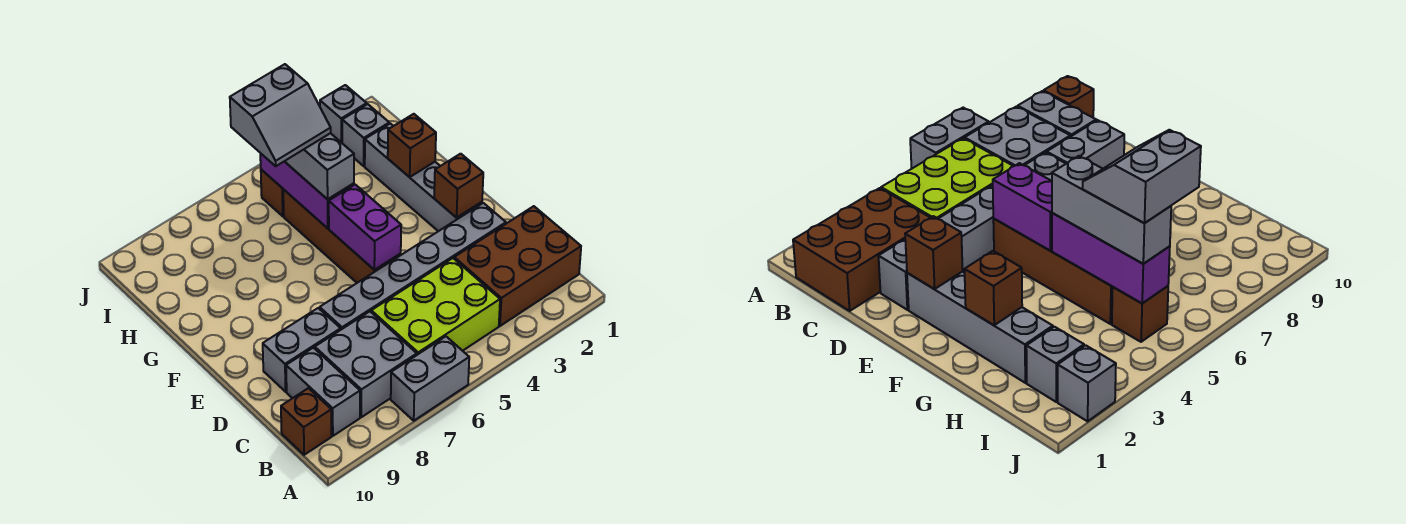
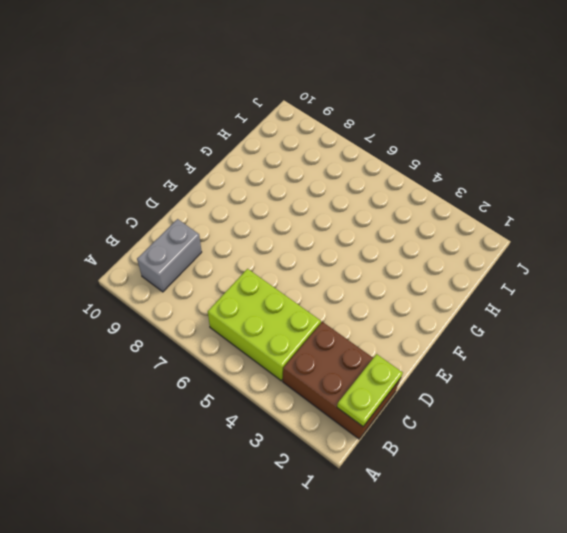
lime 1x2 plate [337,354,403,426] -> none
none -> grey 1x2 brick [391,336,469,421]
none -> grey 2x2 brick [315,312,417,417]
none -> brown 1x1 brick [281,388,332,455]

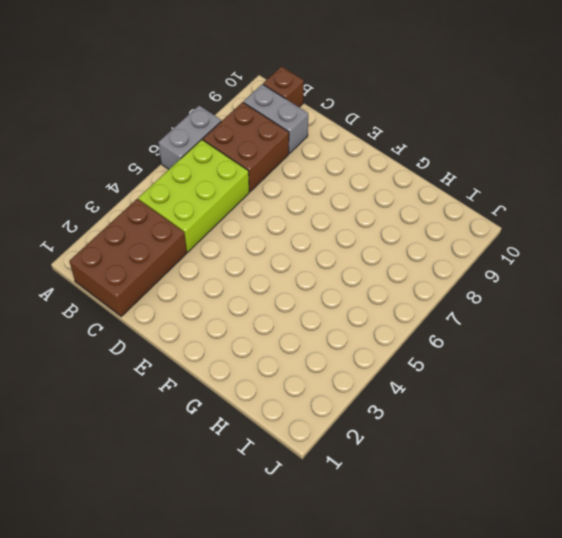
brown 2x2 brick [203,102,289,192] -> grey 2x2 brick [315,312,417,417]
none -> grey 1x6 brick [320,203,506,329]
none -> grey 1x2 brick [263,308,341,392]
none -> grey 1x4 brick [365,123,482,231]

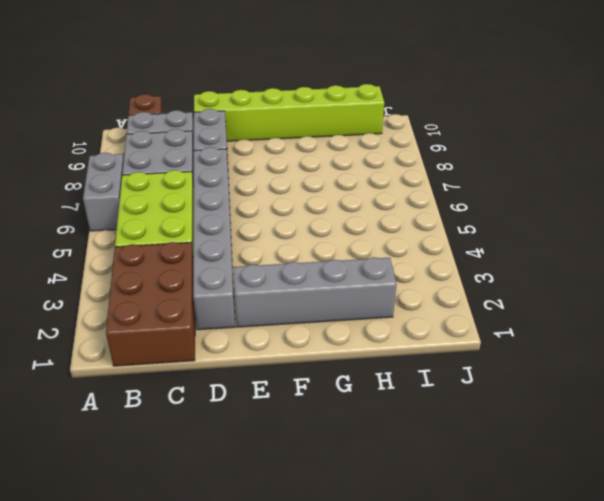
lime 1x6 brick [194,84,384,141] -> none
none -> brown 1x4 brick [283,189,401,283]
none -> grey 1x1 brick [342,104,389,166]
none -> brown 1x1 brick [261,170,284,216]

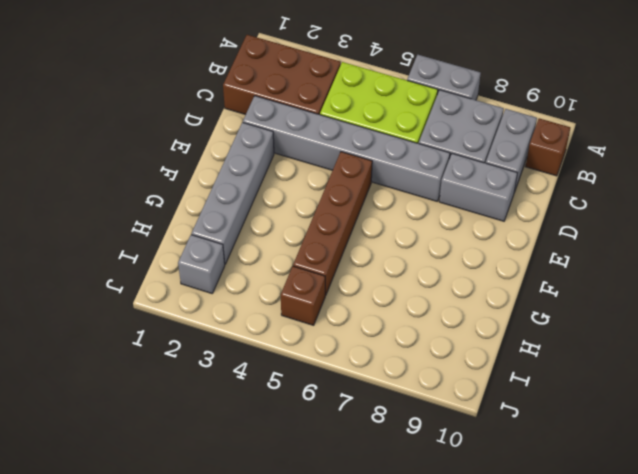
none -> grey 1x1 brick [320,85,367,143]
none -> brown 1x1 brick [434,154,483,218]
none -> purple 1x2 brick [329,185,401,270]

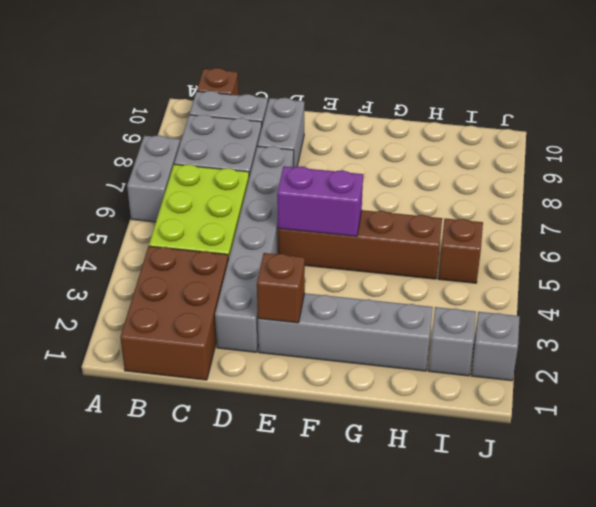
none -> brown 1x1 brick [388,114,436,177]
none -> purple 1x3 brick [260,153,354,228]
none -> grey 1x3 brick [285,133,354,199]

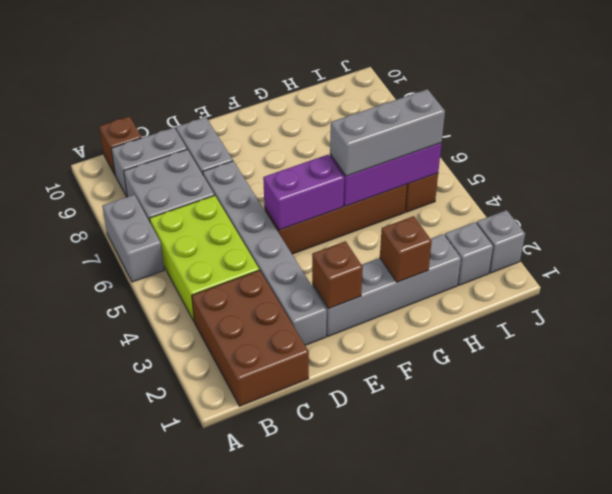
none -> grey 2x2 slope [230,64,331,166]

